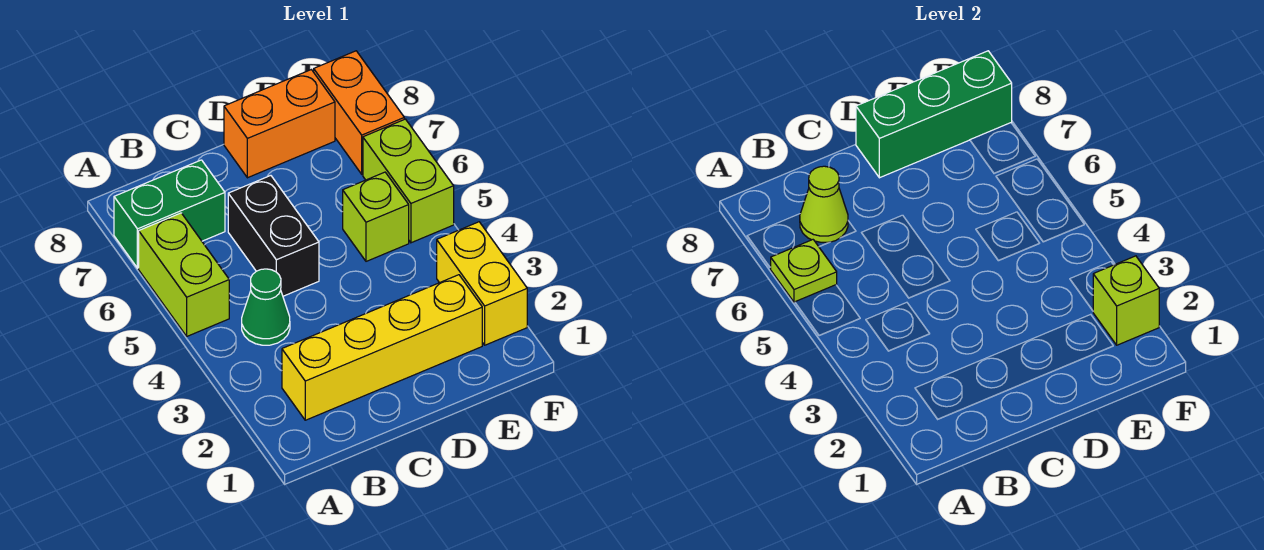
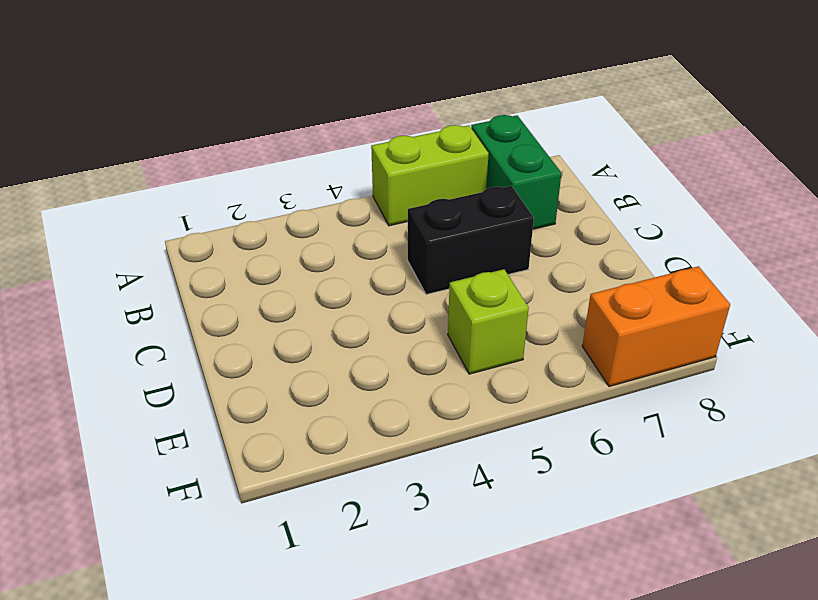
none -> yellow 1x4 brick [282,275,482,420]
none -> green 1x1 cone [242,269,290,345]
none -> orange 1x2 brick [224,70,335,178]

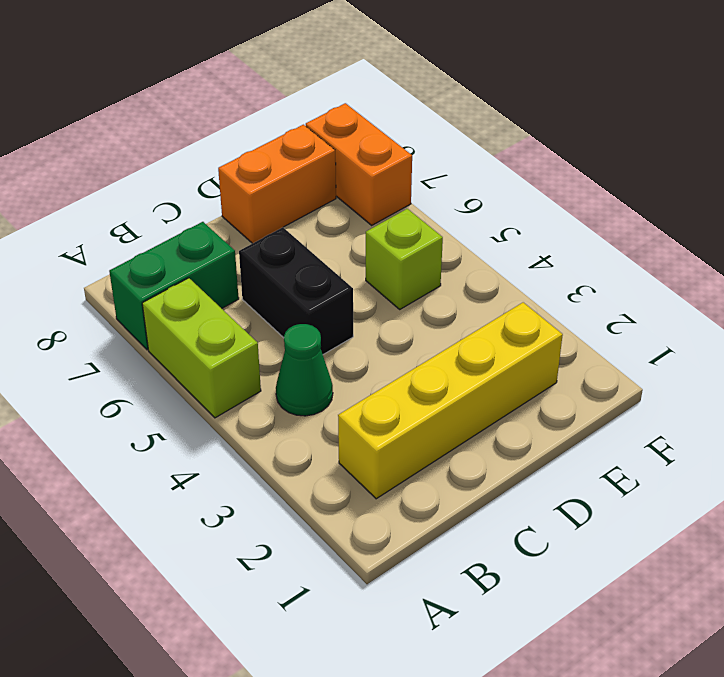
none -> yellow 1x2 brick [437,222,527,345]
none -> lime 1x2 brick [363,119,454,243]
none -> lime 1x1 plate [771,240,837,302]

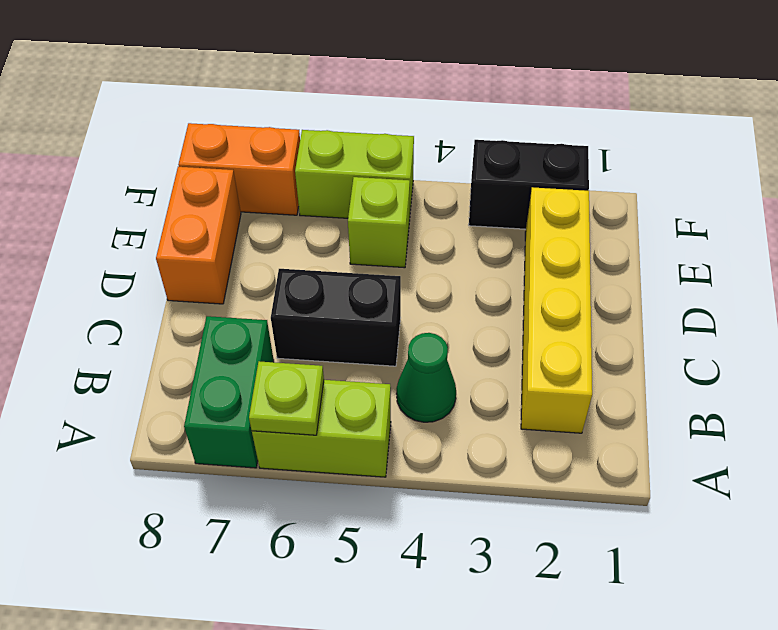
black 1x2 brick [469,140,589,229] -> yellow 1x2 brick [437,222,527,345]
none -> lime 1x1 cone [800,166,848,242]
none -> green 1x3 brick [856,51,1012,178]
none -> lime 1x1 brick [1093,256,1159,345]

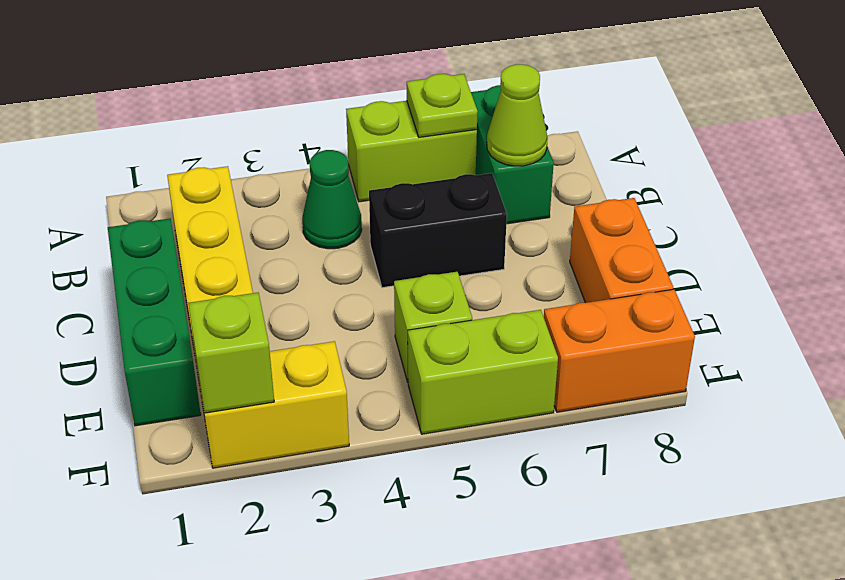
green 1x3 brick [108,218,201,426] -> green 1x3 brick moved to [856,51,1012,178]

